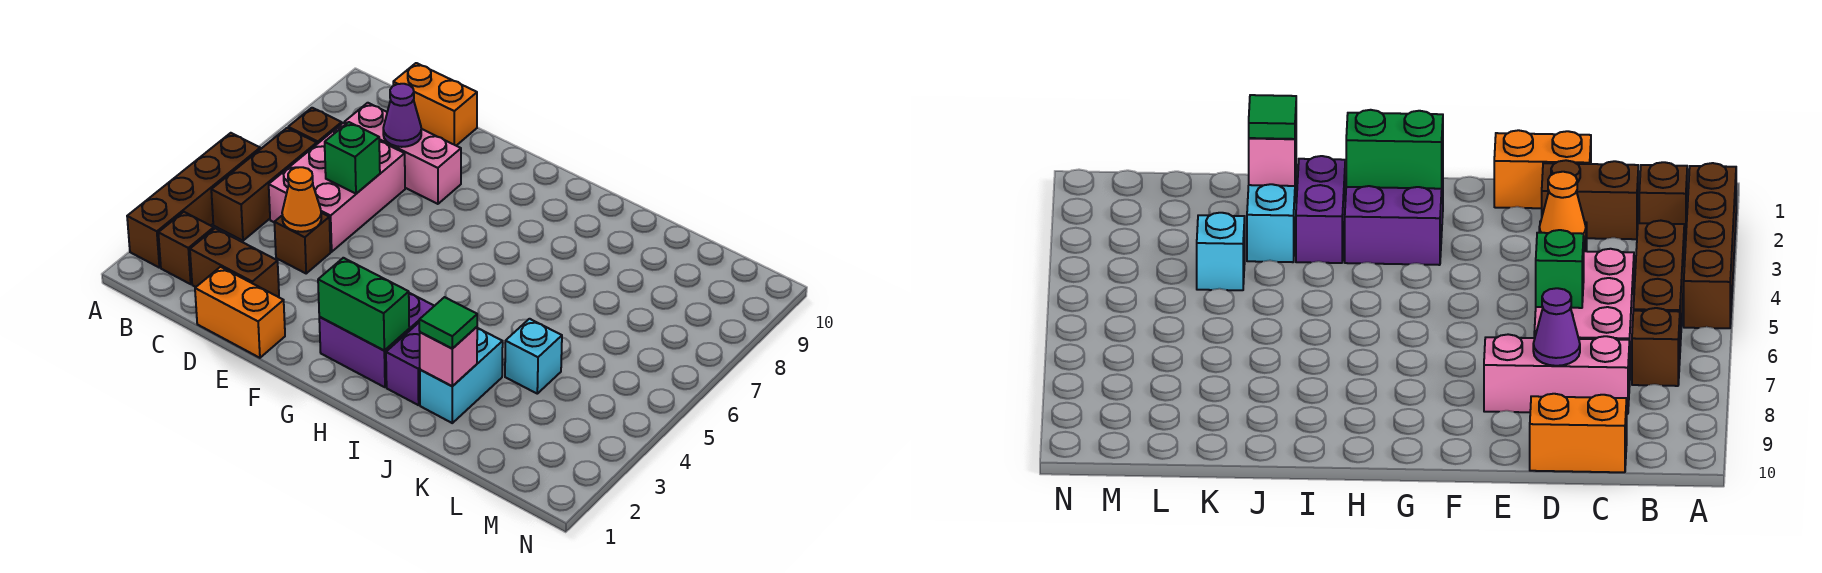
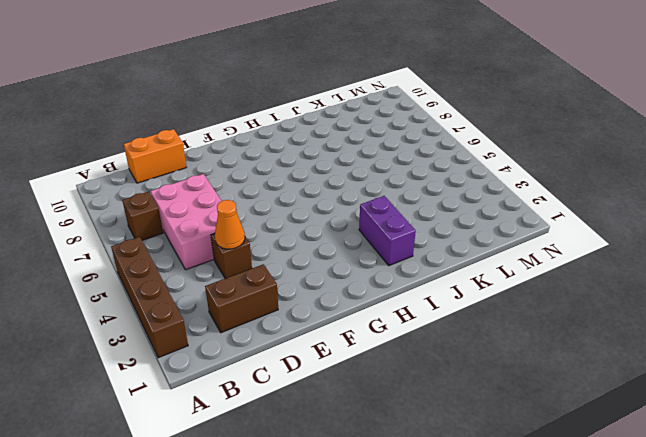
none -> brown 1x1 brick [158,212,214,284]
none -> brown 1x3 brick [211,128,317,241]
none -> pink 1x3 brick [344,103,461,204]

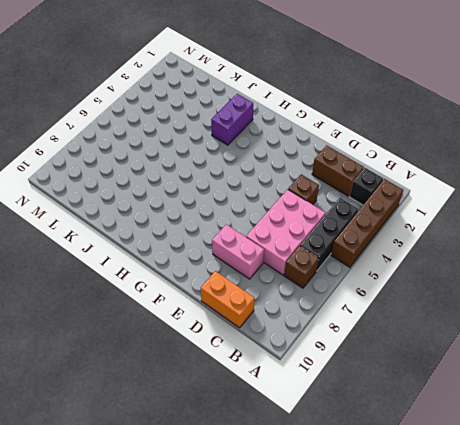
black 1x1 brick [349,168,383,205] -> brown 1x1 brick [158,212,214,284]
black 1x3 brick [300,198,358,271] -> brown 1x3 brick [211,128,317,241]
pink 1x2 brick [212,224,264,279] -> pink 1x3 brick [344,103,461,204]
none -> orange 1x2 brick [195,267,285,358]
none -> purple 2x2 brick [319,293,434,387]
none -> cyan 1x2 brick [420,328,503,423]

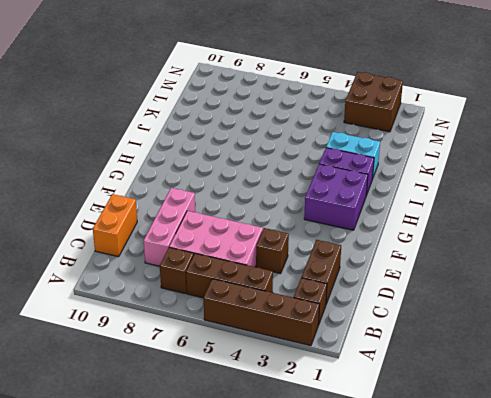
brown 2x2 brick [344,72,403,132] -> none
none -> orange 1x2 brick [195,267,285,358]
none -> cyan 1x1 brick [505,319,562,394]
none -> orange 1x1 cone [282,167,321,232]

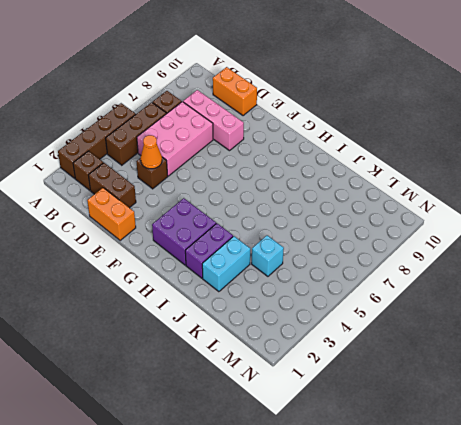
none -> green 1x1 brick [325,122,380,194]
none -> purple 1x1 cone [383,84,421,147]
none -> green 1x2 brick [318,258,409,351]

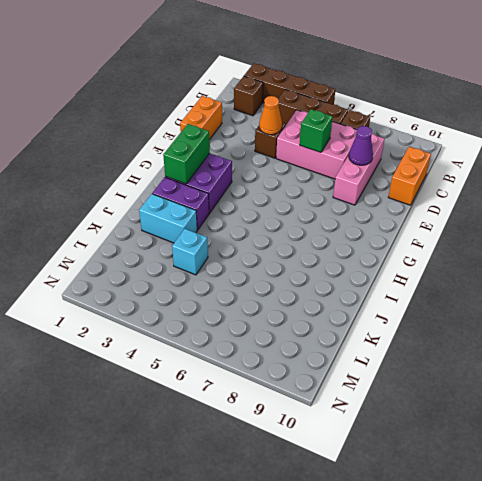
none -> brown 1x2 brick [190,228,279,297]
none -> pink 1x1 brick [420,327,477,386]
none -> green 1x1 tile [419,297,477,349]

